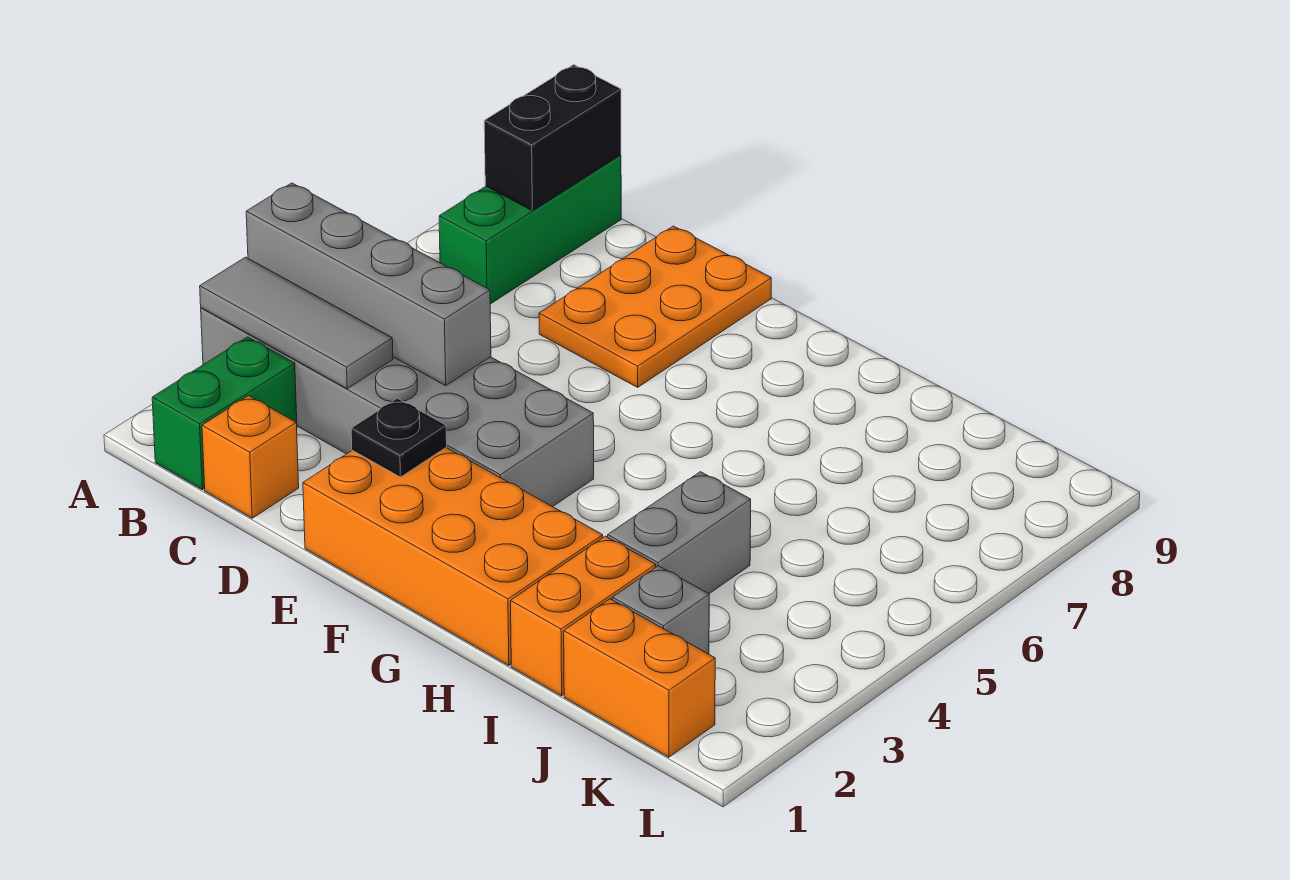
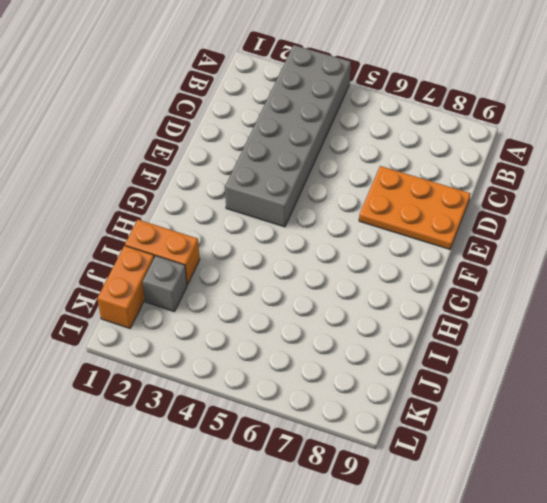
none -> green 1x2 brick [152,337,297,490]
none -> green 1x3 brick [439,155,621,304]
none -> orange 1x1 brick [202,396,299,518]

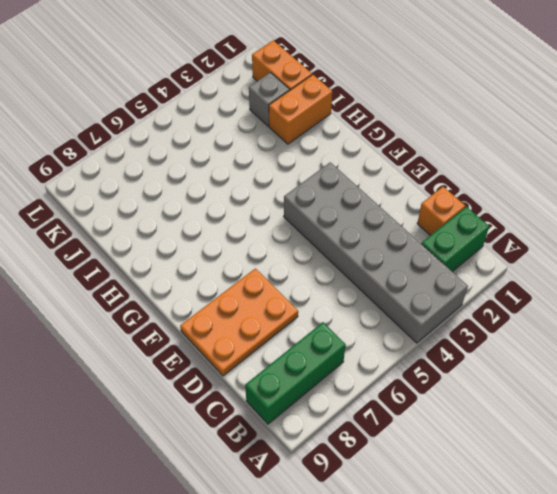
none -> orange 2x4 brick [303,448,603,665]
none -> grey 1x2 brick [608,472,751,594]
none -> grey 1x3 tile [200,257,393,389]

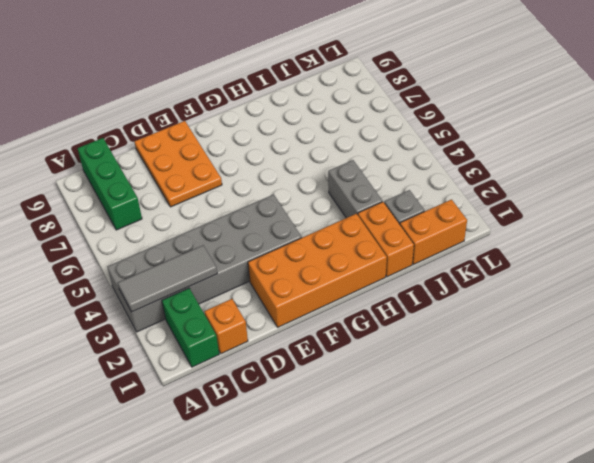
none -> grey 1x4 brick [246,183,491,386]
none -> black 1x2 brick [484,65,621,211]
none -> black 1x1 plate [351,398,447,477]

